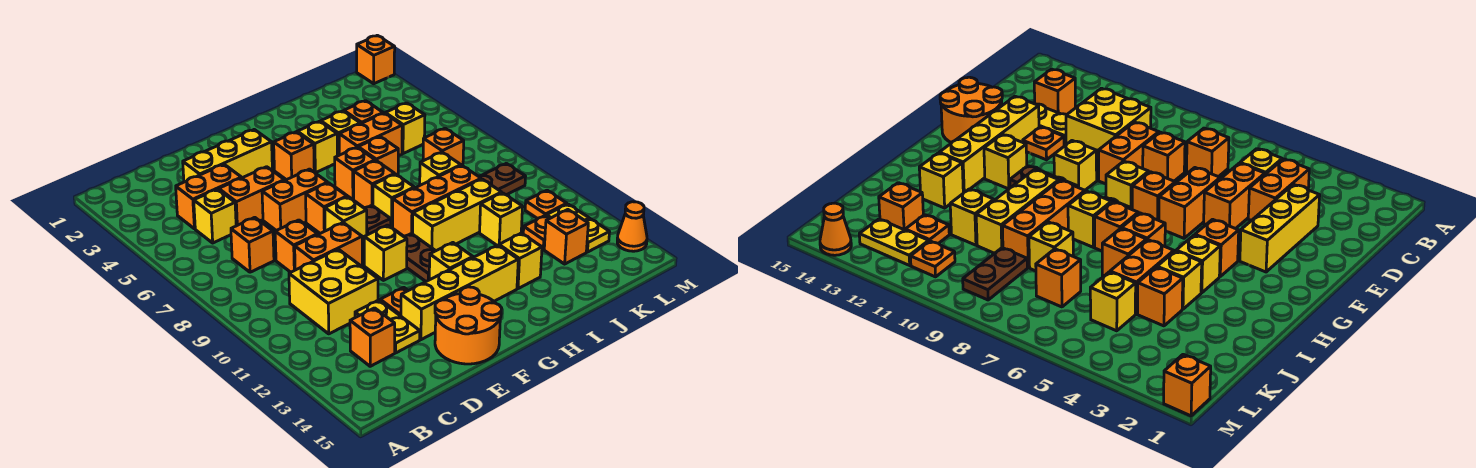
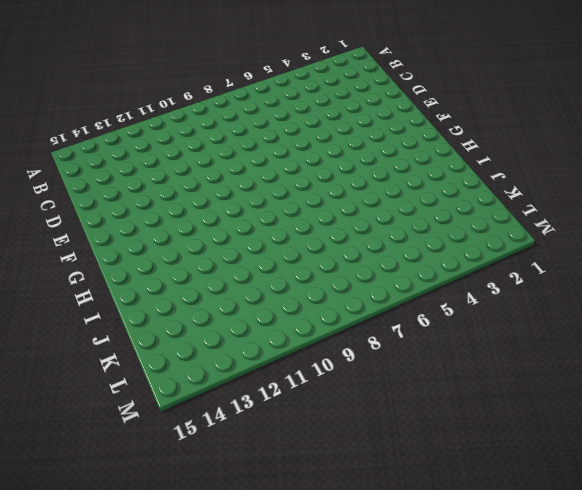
none -> orange 1x2 brick [176,164,241,229]
none -> yellow 1x1 brick [194,189,236,243]
none -> orange 1x1 brick [231,217,274,272]
none -> yellow 2x2 brick [289,249,378,334]

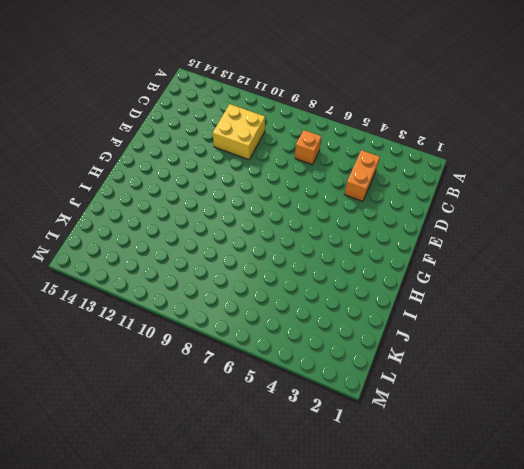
none -> yellow 1x1 brick [194,189,236,243]
none -> orange 1x1 brick [350,308,395,366]
none -> yellow 1x3 brick [183,130,272,182]
none -> orange 1x2 brick [219,167,285,226]

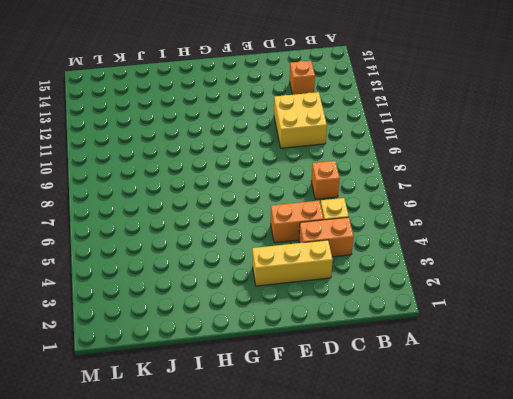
none -> orange 1x1 brick [275,220,318,272]
none -> orange 1x2 brick [295,223,362,270]
none -> yellow 1x2 plate [355,300,420,353]
none -> orange 1x2 brick [262,169,328,231]

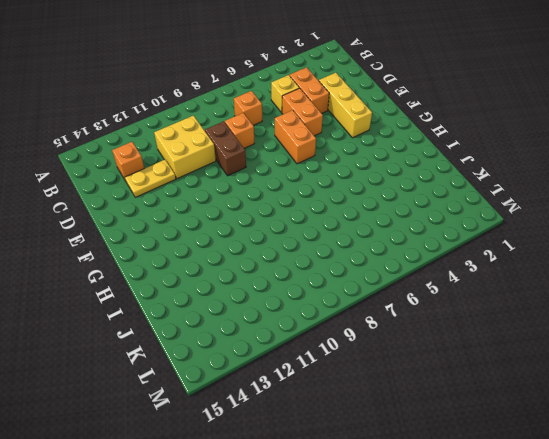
brown 1x2 brick [205,121,246,176] -> orange 1x2 brick [295,223,362,270]
none -> orange 1x1 plate [380,287,408,316]
none -> yellow 1x4 brick [401,245,518,340]
none -> orange 2x2 round brick [435,287,502,364]
none -> orange 1x1 brick [306,183,347,233]

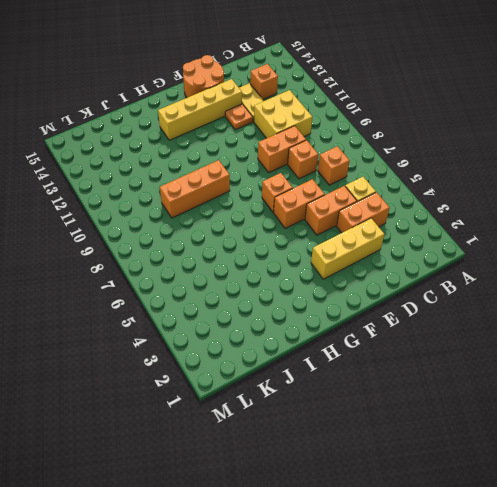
none -> yellow 1x1 brick [325,197,367,242]
none -> yellow 1x1 brick [364,225,407,280]
none -> orange 1x1 brick [274,132,314,180]
none -> brown 1x1 plate [364,205,391,235]

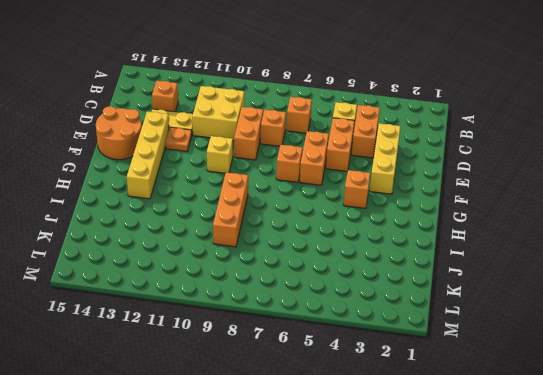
none -> yellow 1x1 brick [325,197,367,242]
none -> brown 1x1 plate [364,205,391,235]
none -> brown 1x2 plate [404,233,435,281]
none -> yellow 1x1 brick [429,243,473,280]

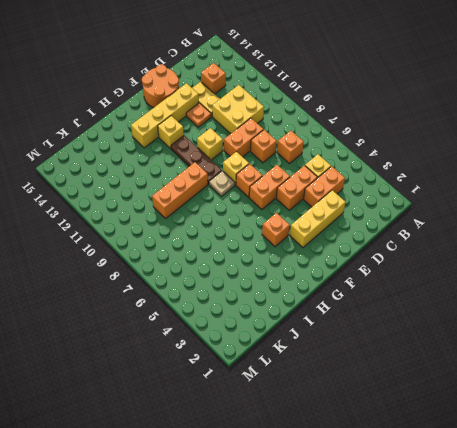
tan 1x1 plate [209,171,235,196] -> brown 1x1 plate [364,205,391,235]
brown 1x3 plate [171,136,222,184] -> brown 1x2 plate [404,233,435,281]
none -> yellow 1x1 brick [297,121,337,173]
none -> orange 1x1 brick [335,147,375,200]
none -> orange 1x1 brick [354,161,395,208]
none -> yellow 1x1 brick [373,174,414,228]

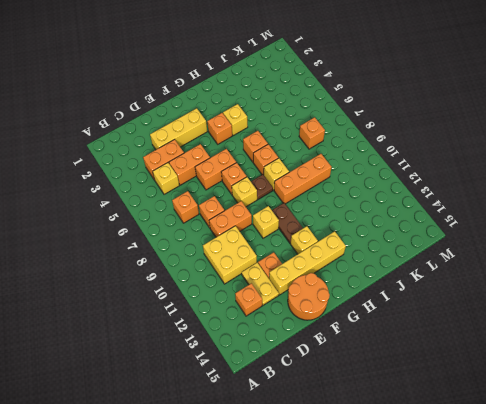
none -> yellow 1x3 brick [413,179,502,251]
none -> yellow 1x1 brick [321,111,360,156]
none -> orange 1x2 brick [339,113,402,156]
none -> orange 1x1 brick [358,137,398,175]

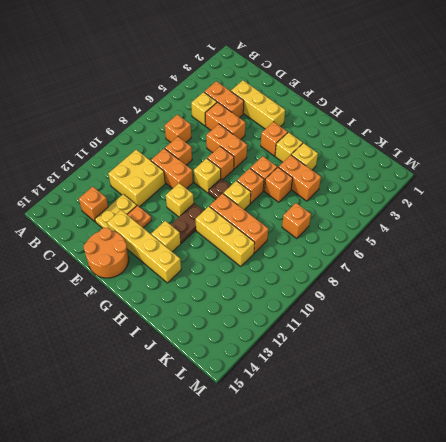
none -> yellow 1x1 brick [499,233,542,289]
none -> orange 1x1 brick [344,101,383,124]
none -> yellow 1x1 brick [420,152,461,185]
none -> yellow 1x1 brick [480,193,523,245]

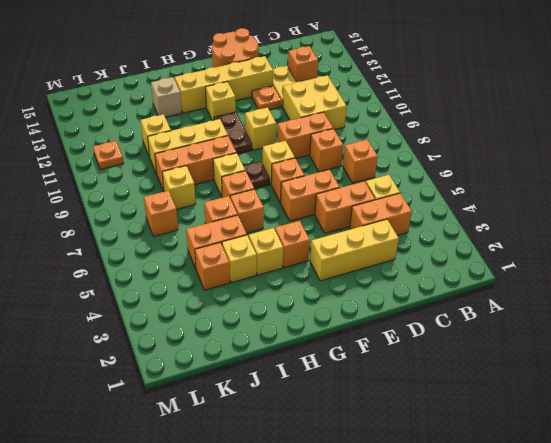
tan 1x1 brick [151,77,182,117] -> yellow 1x1 brick [499,233,542,289]
none -> yellow 1x1 brick [385,103,425,154]
none -> brown 1x2 plate [479,163,526,195]
none -> orange 1x1 plate [523,215,550,249]
none -> orange 1x1 brick [544,210,588,264]

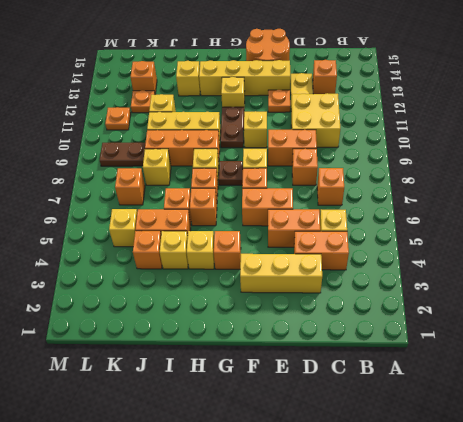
none -> yellow 1x2 plate [546,204,610,252]
none -> orange 1x1 brick [357,35,395,84]
none -> orange 1x1 cone [617,202,647,251]

